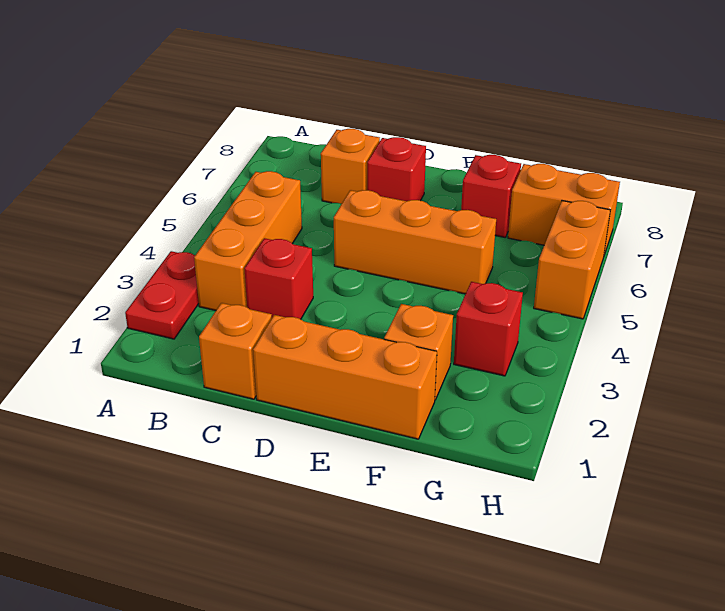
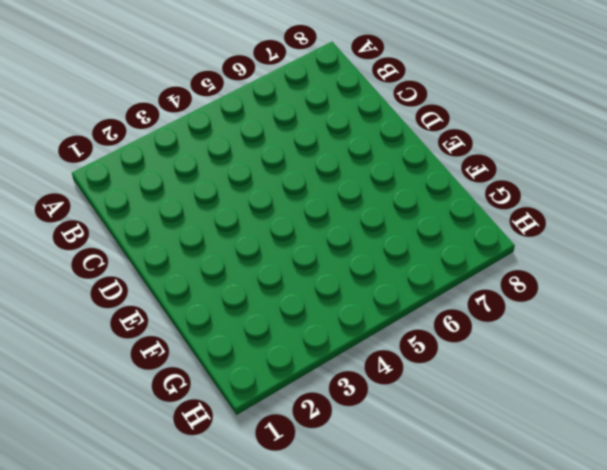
none -> red 1x2 plate [125,251,199,339]
none -> orange 1x3 brick [194,171,302,311]
none -> orange 1x1 brick [199,303,272,399]

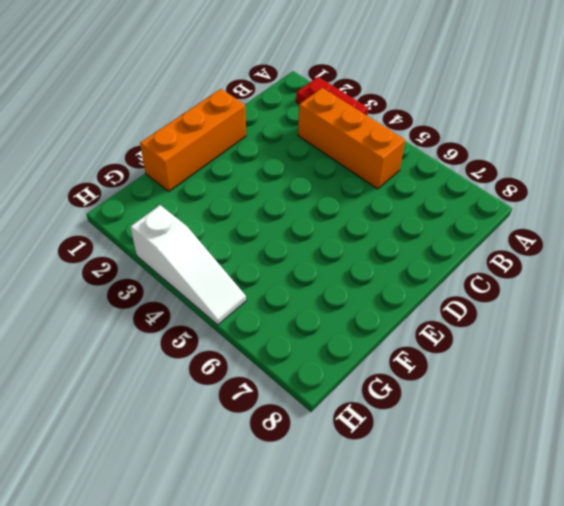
white 1x3 slope [130,205,246,325] -> orange 1x2 brick [534,201,610,319]
none -> orange 1x1 brick [199,303,272,399]
none -> red 1x1 brick [244,238,313,319]
none -> orange 1x1 brick [321,129,380,204]

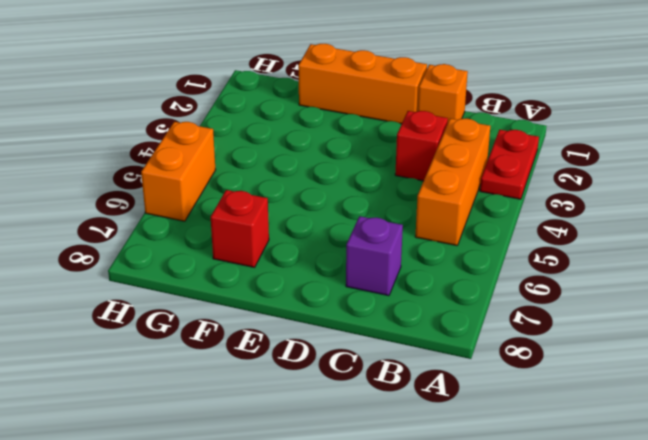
purple 1x1 brick [346,216,403,296] -> orange 1x1 brick [321,129,380,204]
none -> orange 1x3 brick [334,190,496,294]
none -> red 1x1 brick [367,137,426,201]
none -> orange 1x1 brick [384,304,453,400]

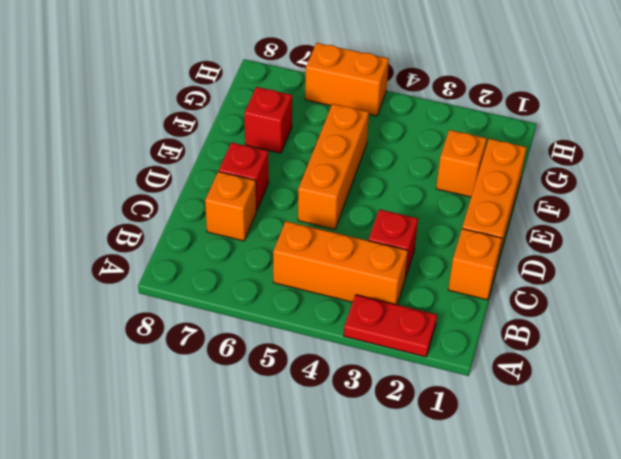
none -> red 1x1 brick [454,282,523,376]
none -> orange 1x2 brick [508,164,620,255]

